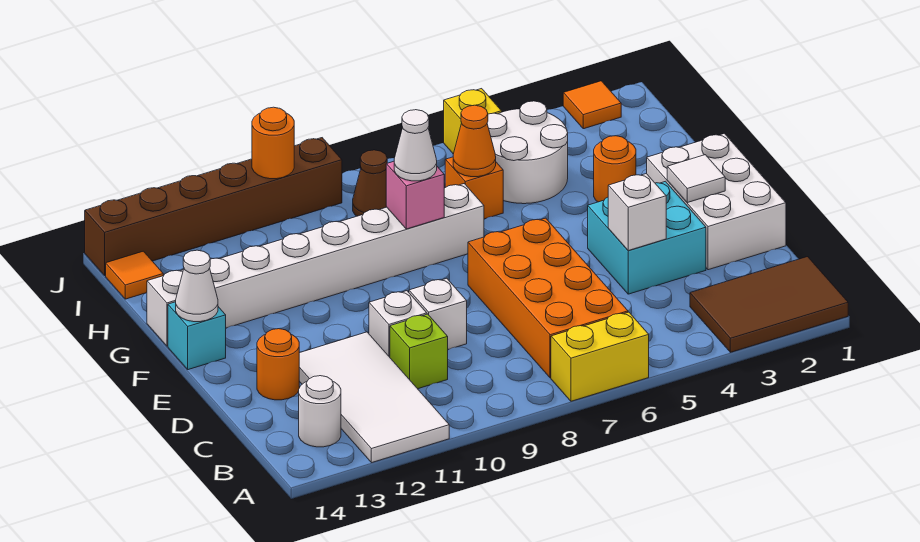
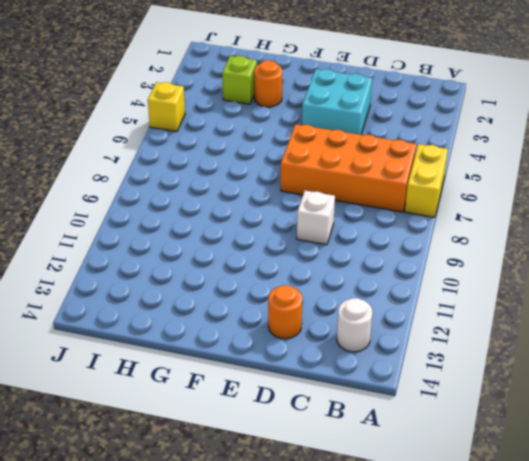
lime 1x1 brick [222,56,257,104] -> lime 1x1 brick moved to [390,314,448,389]
none -> brown 2x3 tile [690,257,848,352]
none -> white 2x4 tile [299,332,449,463]
none -> white 2x3 brick [647,134,786,270]

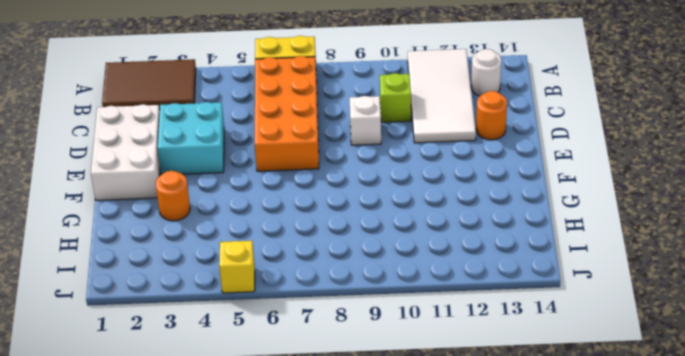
none -> white 1x1 brick [369,291,427,357]
none -> cyan 1x1 brick [168,302,226,370]
none -> white 1x8 brick [147,184,484,346]

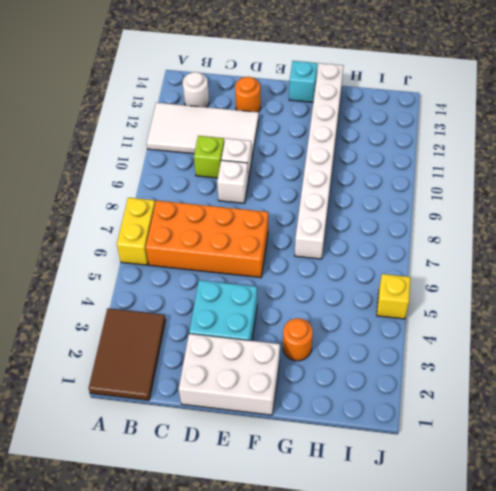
none -> white 2x2 round brick [487,101,568,204]
none -> orange 1x1 brick [445,157,503,219]
none -> brown 1x1 cone [353,150,387,216]

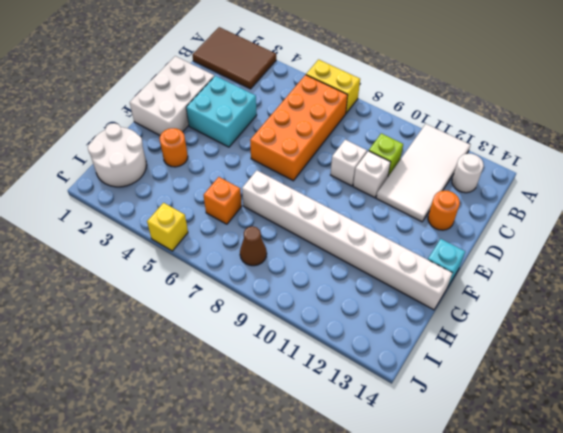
white 2x2 round brick [88,123,147,187] -> white 2x2 round brick moved to [487,101,568,204]
none -> orange 1x1 tile [106,251,163,299]
none -> orange 1x1 tile [563,81,621,129]
none -> brown 1x6 brick [85,138,342,276]

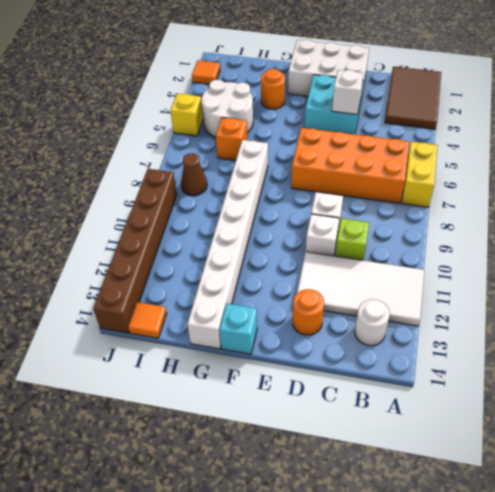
none -> white 1x1 tile [667,155,725,203]
none -> white 1x1 cone [176,250,218,322]
none -> pink 1x1 brick [386,161,444,229]

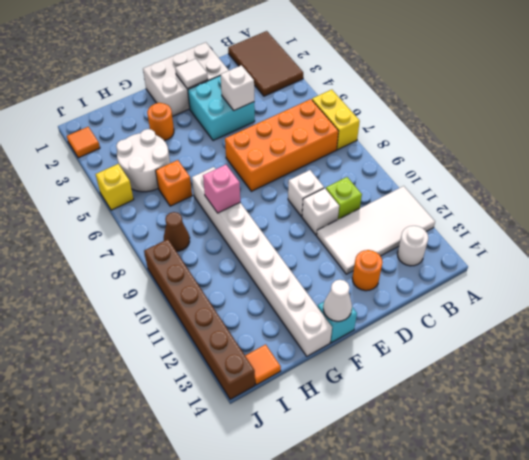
none -> orange 1x1 cone [453,105,496,177]
none -> orange 1x1 round brick [252,107,294,179]
none -> white 1x1 cone [394,110,437,181]

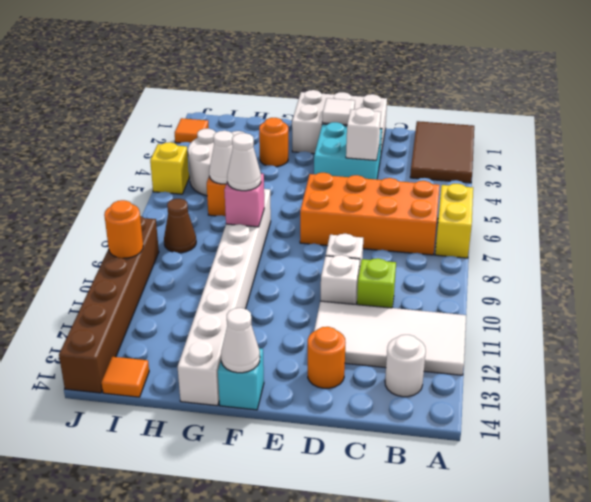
white 1x1 cone [209,131,233,184] -> orange 1x1 cone [453,105,496,177]

